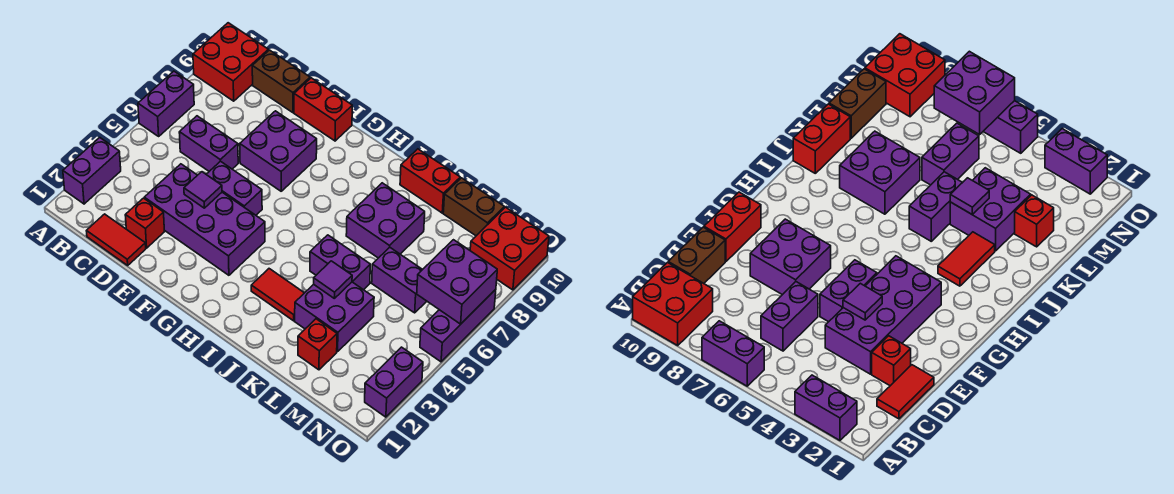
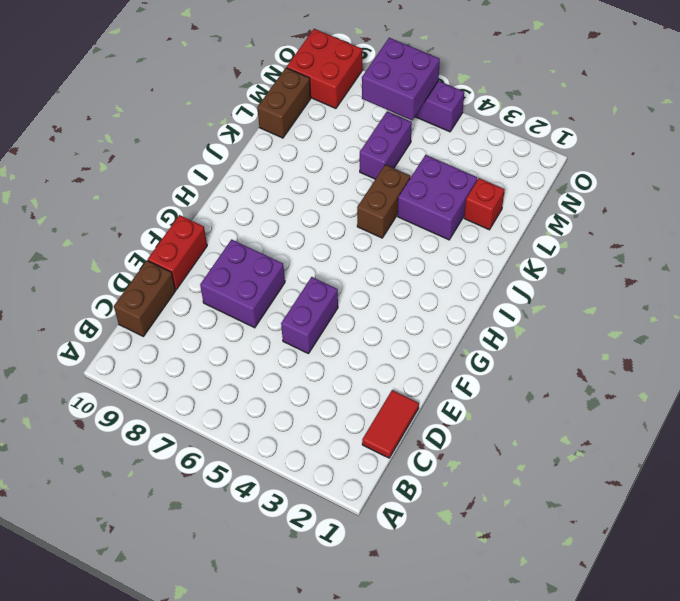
brown 1x2 brick [357,165,410,238] -> purple 1x2 brick [310,235,370,290]
none -> purple 1x2 brick [63,138,121,204]
none -> purple 1x2 brick [138,71,194,136]
none -> red 2x2 brick [193,23,268,101]

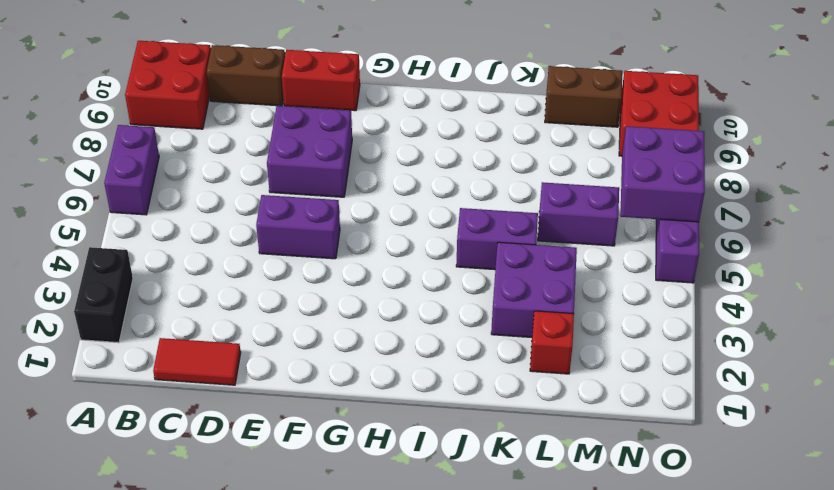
black 1x2 brick [74,247,133,343] -> purple 1x2 brick [63,138,121,204]
none -> purple 1x2 brick [179,116,238,171]
none -> red 1x1 brick [125,198,165,248]
none -> purple 2x4 brick [144,164,265,275]

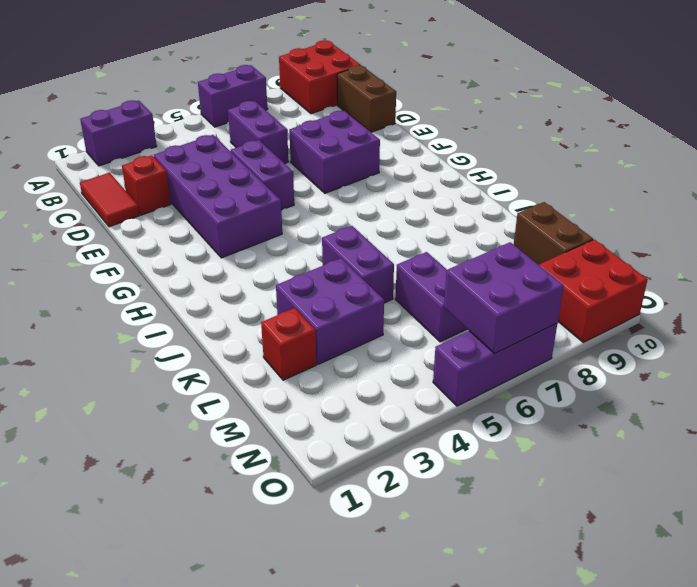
none -> red 1x2 brick [294,78,352,141]
none -> red 1x2 tile [251,269,304,321]
none -> purple 2x2 brick [346,183,425,258]

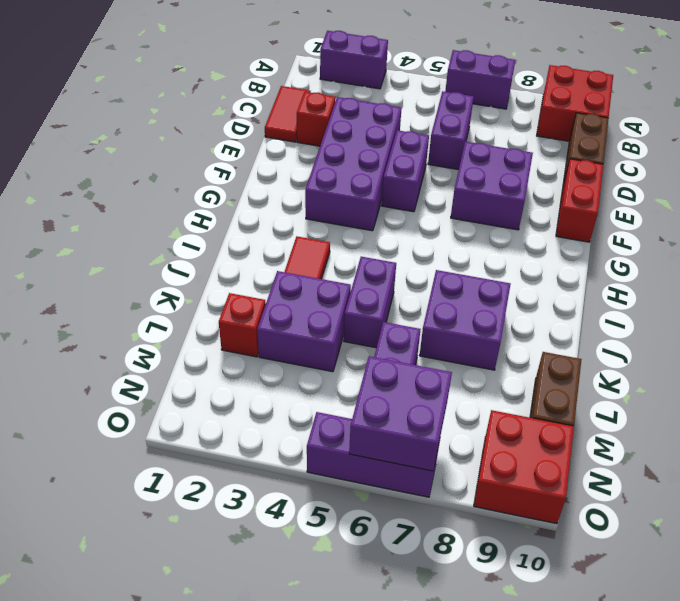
none -> red 1x2 brick [400,149,460,213]
none -> purple 1x2 brick [365,347,423,417]
none -> purple 1x1 tile [184,172,222,208]

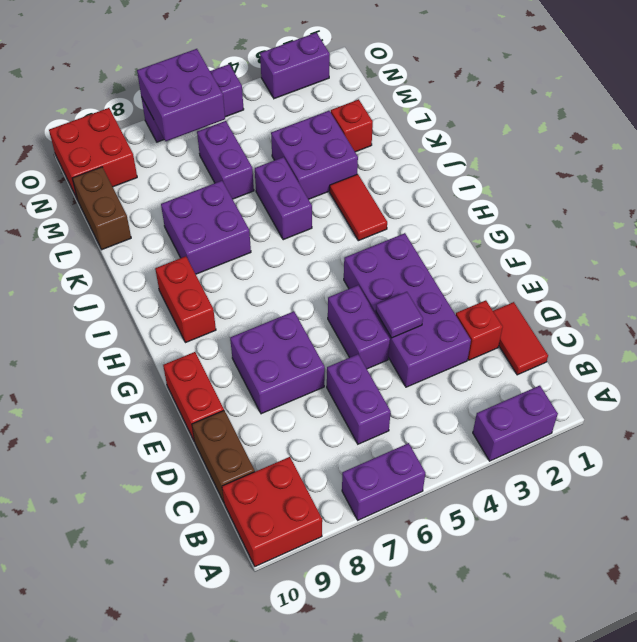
red 1x2 brick [155,256,216,343] -> red 1x2 brick moved to [400,149,460,213]
none -> purple 1x1 tile [314,261,352,298]

